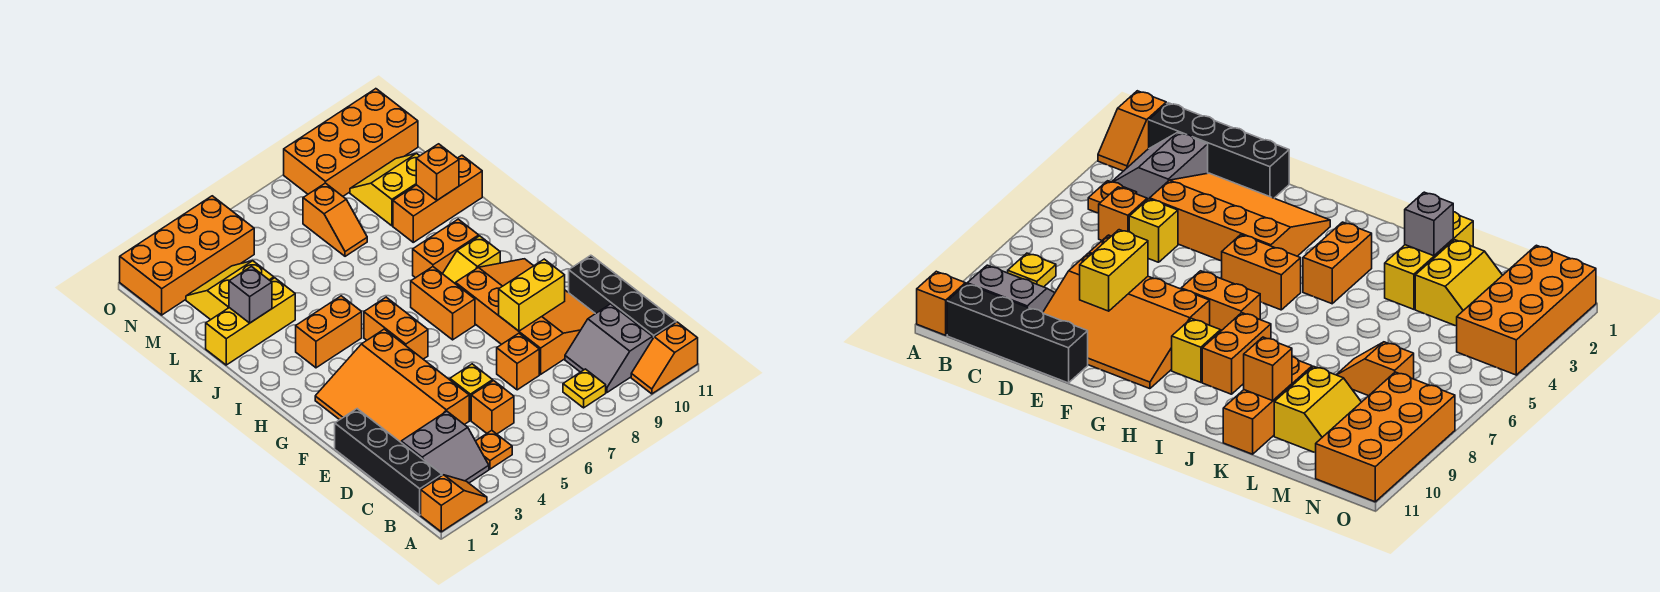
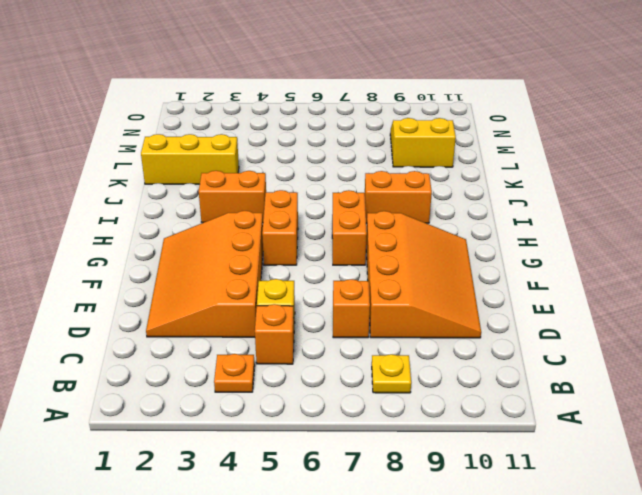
none -> orange 1x2 slope [421,475,487,532]
none -> orange 1x2 slope [631,322,698,394]
none -> black 1x4 brick [335,409,442,515]

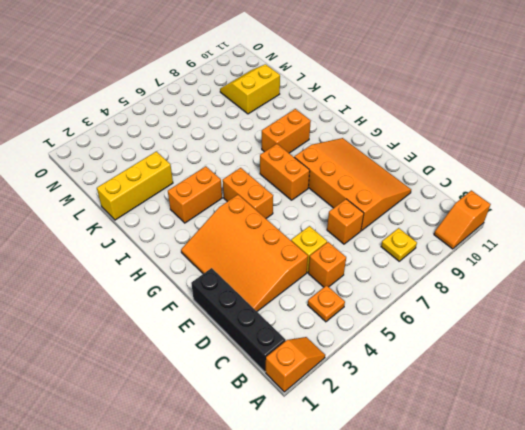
none -> grey 2x2 slope [401,411,489,483]
none -> grey 2x2 slope [565,304,653,392]
none -> black 1x4 brick [569,255,676,338]

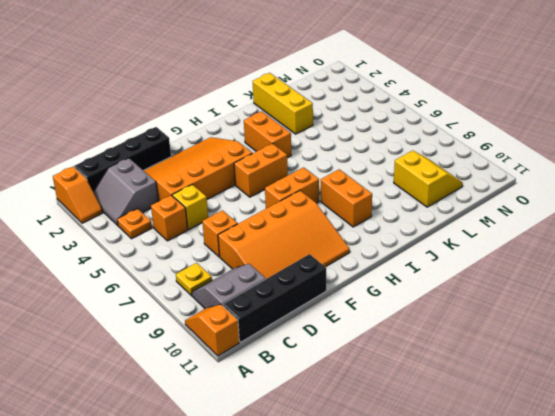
none -> yellow 1x2 slope [443,236,500,284]
none -> orange 1x3 brick [393,155,482,242]
none -> yellow 2x2 slope [186,261,274,320]

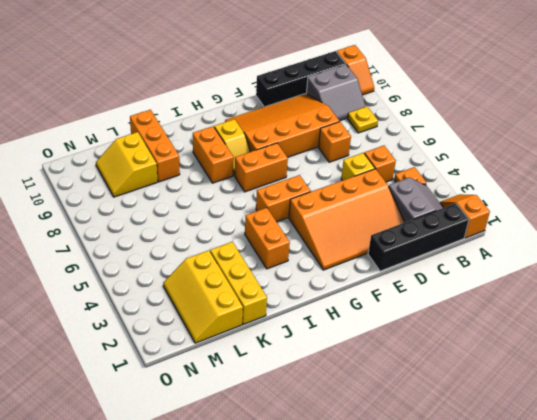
yellow 2x3 slope [163,250,243,343] -> yellow 2x2 slope [186,261,274,320]
none -> orange 1x2 slope [303,183,367,256]
none -> orange 2x4 brick [120,196,254,315]
none -> orange 2x4 brick [284,89,418,196]

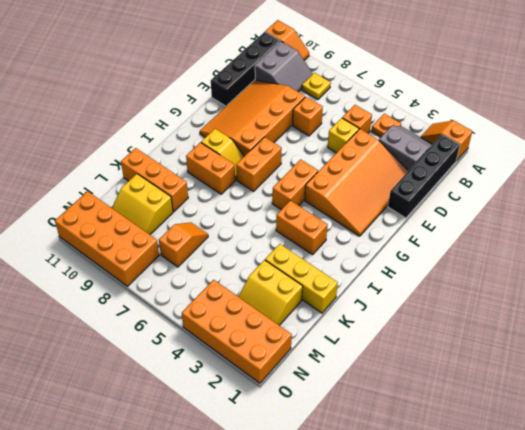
none -> yellow 1x2 brick [499,259,565,331]
none -> grey 1x1 brick [229,266,272,323]
none -> orange 1x1 brick [416,144,459,200]

